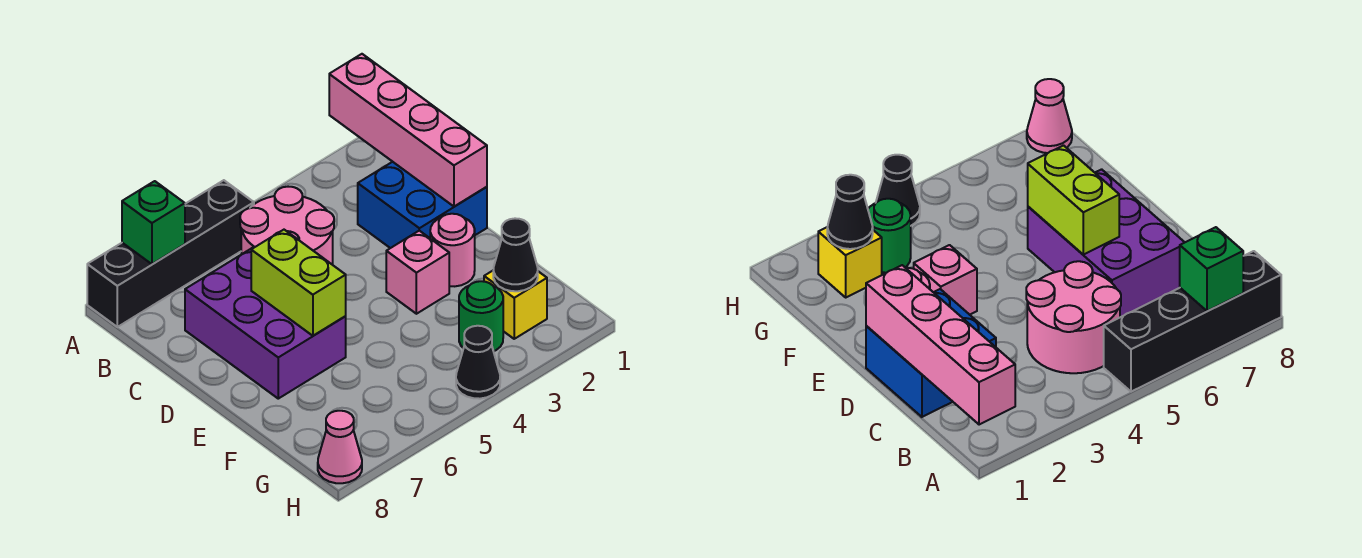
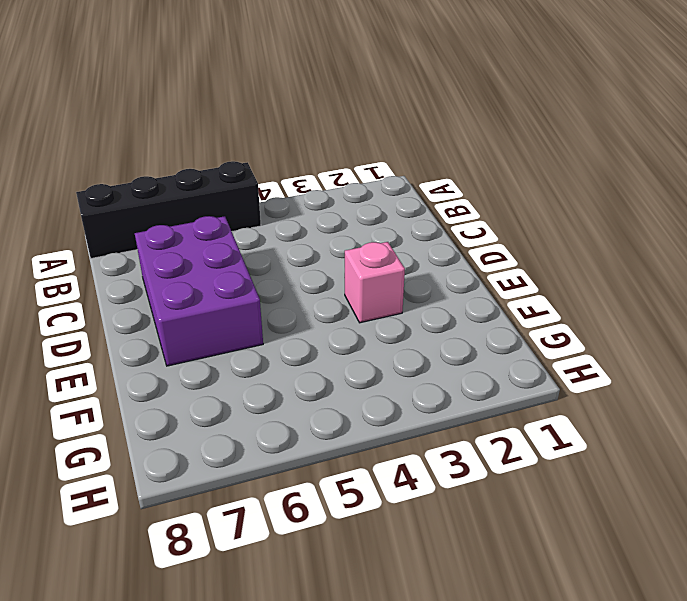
none -> pink 2x2 round brick [240,187,334,265]
none -> blue 2x2 brick [358,162,487,248]
none -> pink 1x1 round brick [430,214,475,286]

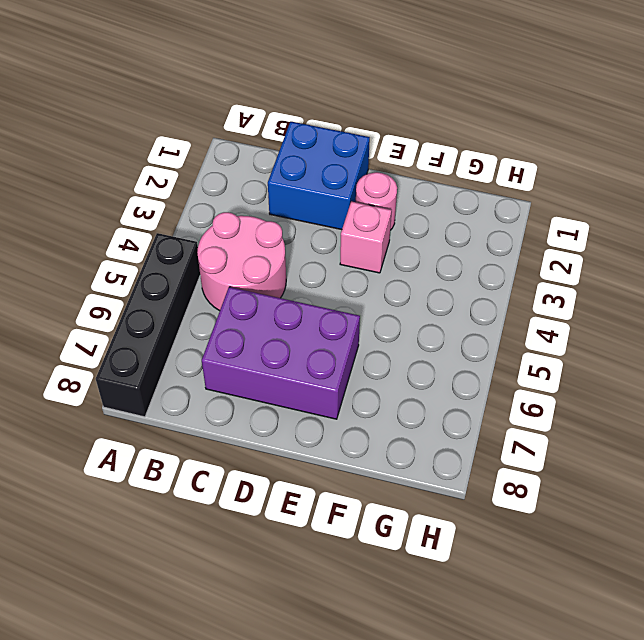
none -> yellow 1x1 brick [484,270,547,339]
none -> green 1x1 round brick [459,281,503,351]
none -> black 1x1 cone [456,326,500,399]

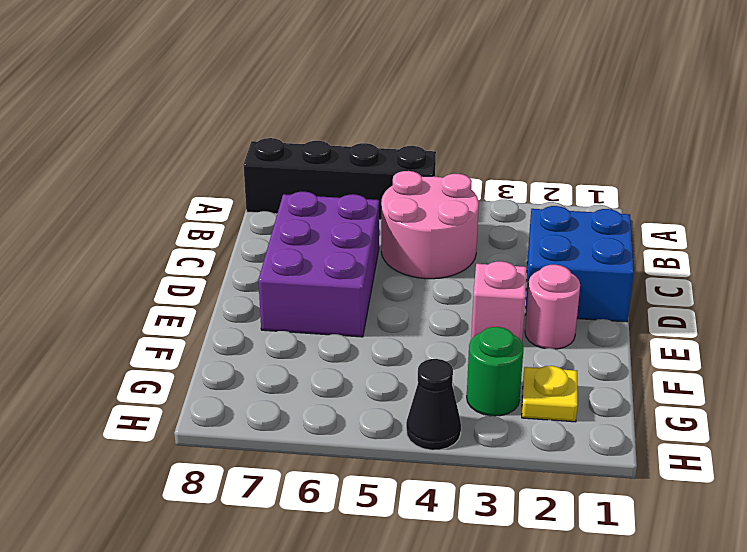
yellow 1x1 plate [522,366,578,422] -> yellow 1x1 brick [484,270,547,339]
none -> pink 1x1 cone [318,411,362,483]
none -> pink 1x4 brick [329,54,487,206]
none -> green 1x1 brick [122,181,185,264]

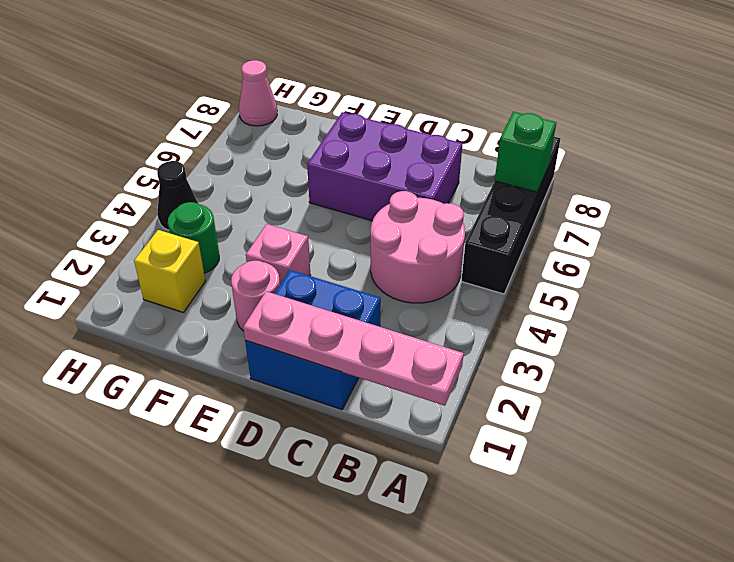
pink 1x4 plate [243,291,464,406] -> pink 1x4 brick [329,54,487,206]
none -> lime 1x2 brick [251,230,346,336]
none -> black 1x1 cone [493,218,538,291]

